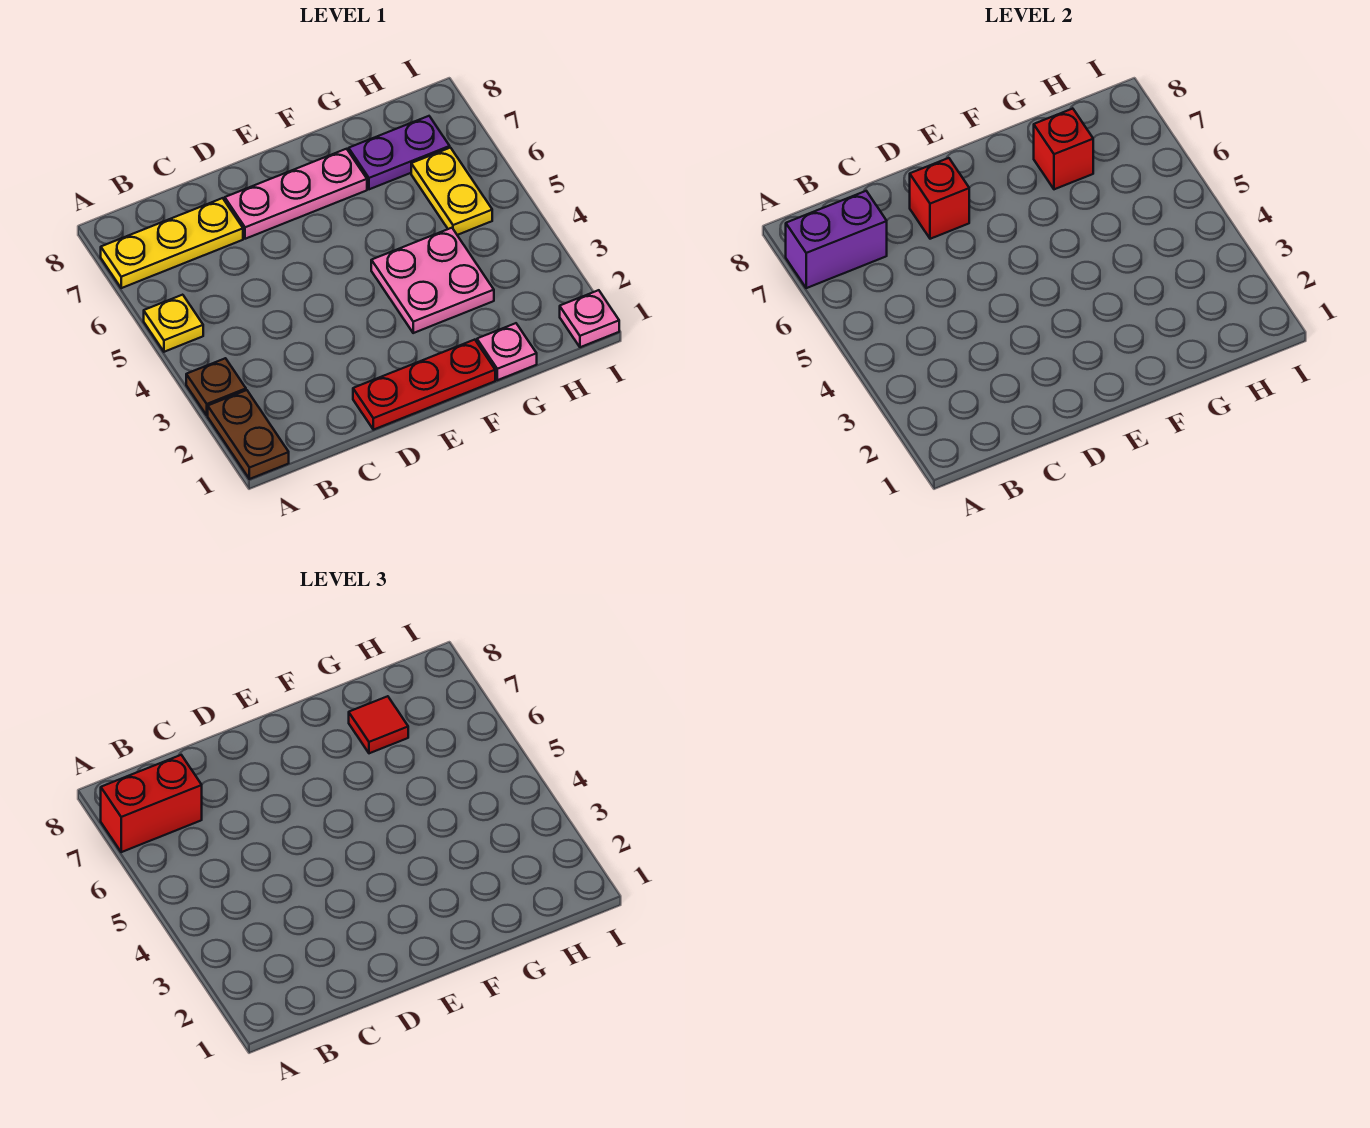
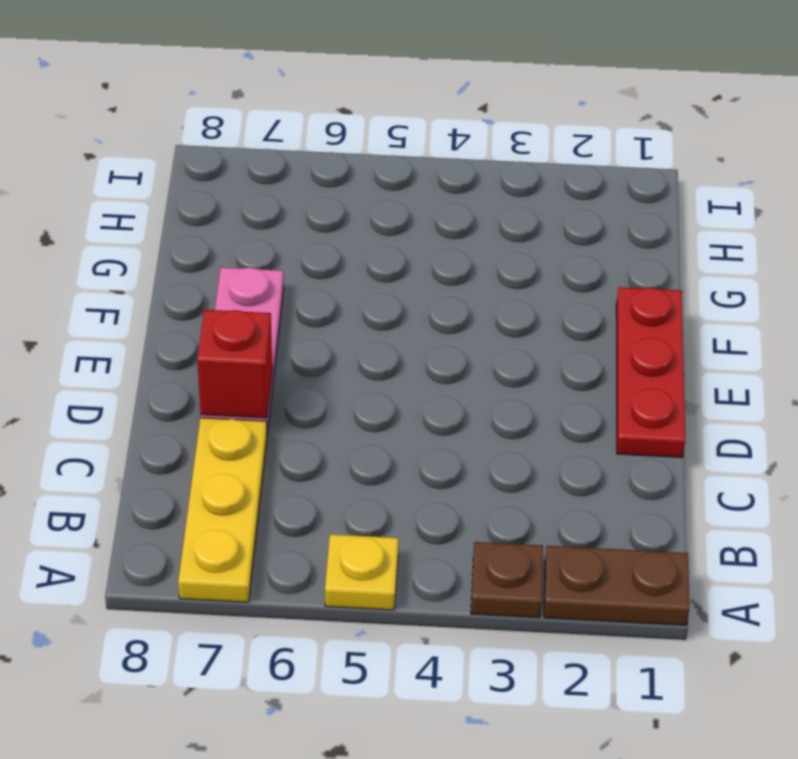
none -> pink 2x2 plate [371,228,494,333]
none -> pink 1x1 plate [477,323,537,380]
none -> purple 1x2 plate [349,116,450,189]

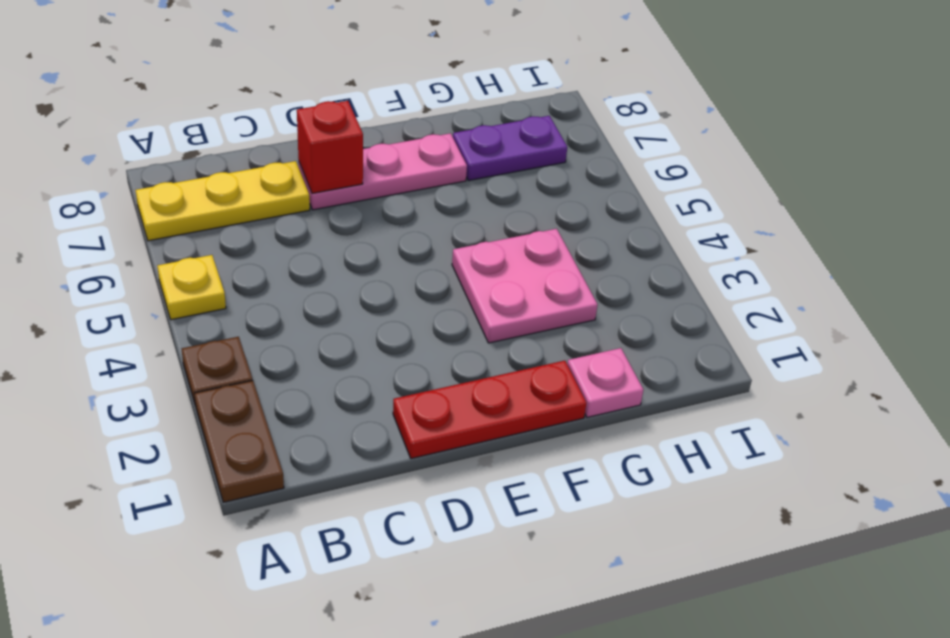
none -> yellow 1x2 plate [411,148,492,235]
none -> pink 1x1 plate [560,290,619,347]
none -> purple 1x2 brick [786,191,887,288]

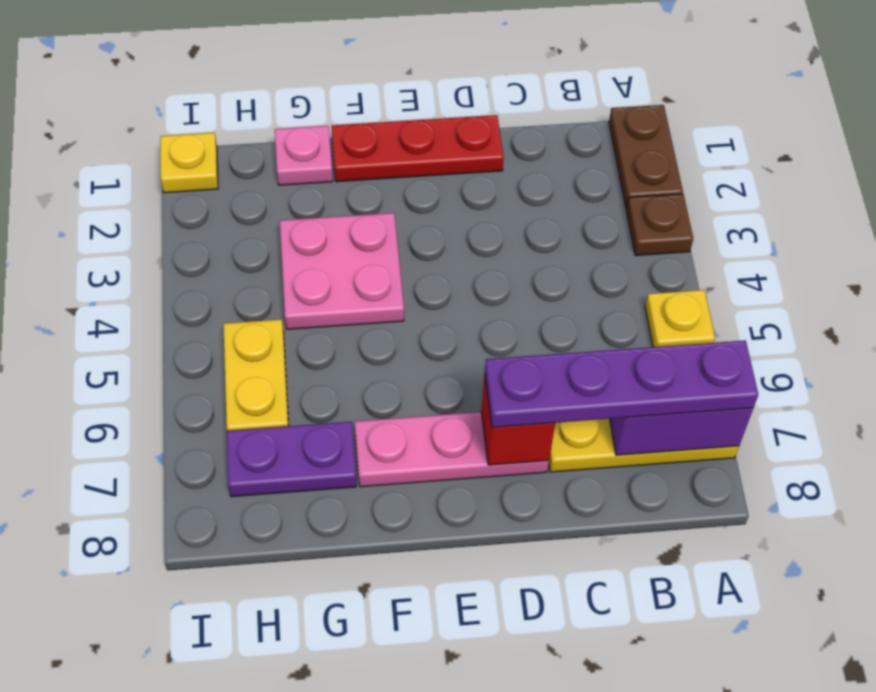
purple 1x4 plate [485,340,758,427] -> red 1x2 brick [101,755,202,852]
yellow 1x1 plate [160,133,218,193] -> pink 1x1 plate [560,290,619,347]
none -> red 1x1 brick [1034,109,1093,189]
none -> red 1x1 tile [349,696,408,753]

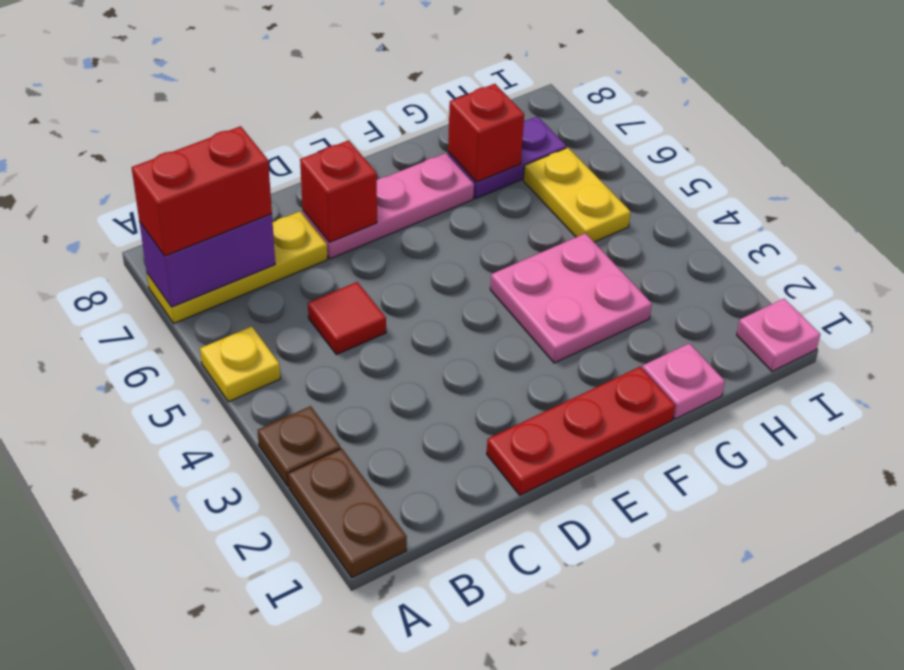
red 1x1 tile [308,282,386,355] -> red 1x1 tile moved to [349,696,408,753]

